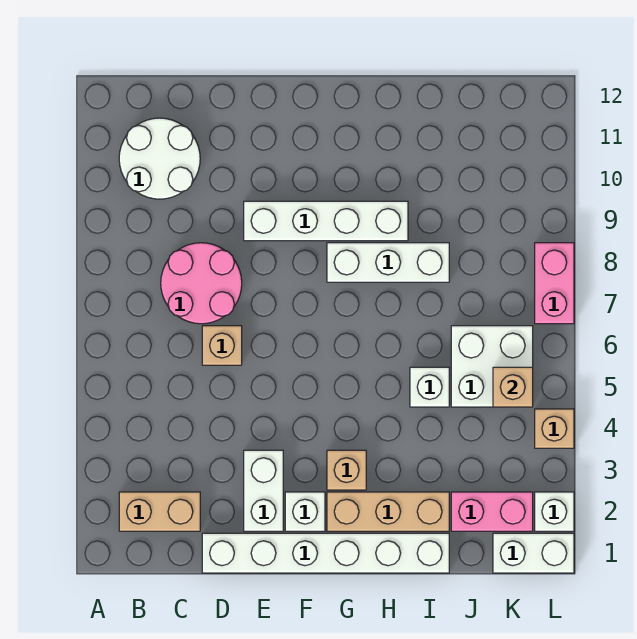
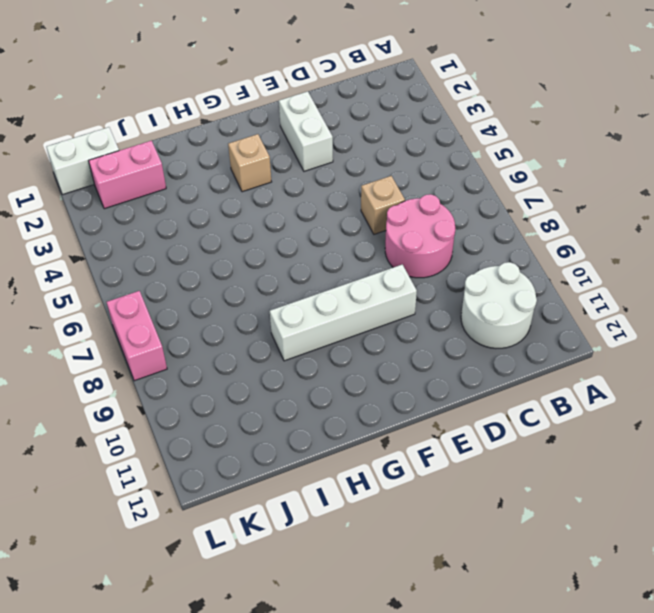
none -> tan 1x2 brick [119,492,200,531]
none -> white 1x6 brick [202,533,449,573]
none -> white 1x1 brick [285,492,325,531]

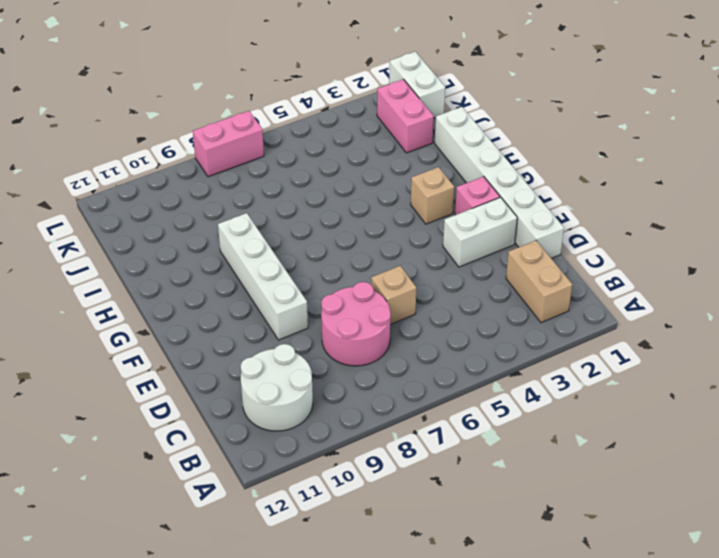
pink 1x1 brick [455,177,500,215] -> white 1x1 brick [285,492,325,531]
none -> tan 1x3 brick [327,492,449,531]
none -> white 1x3 brick [327,243,449,282]
none -> white 1x1 brick [410,367,449,407]

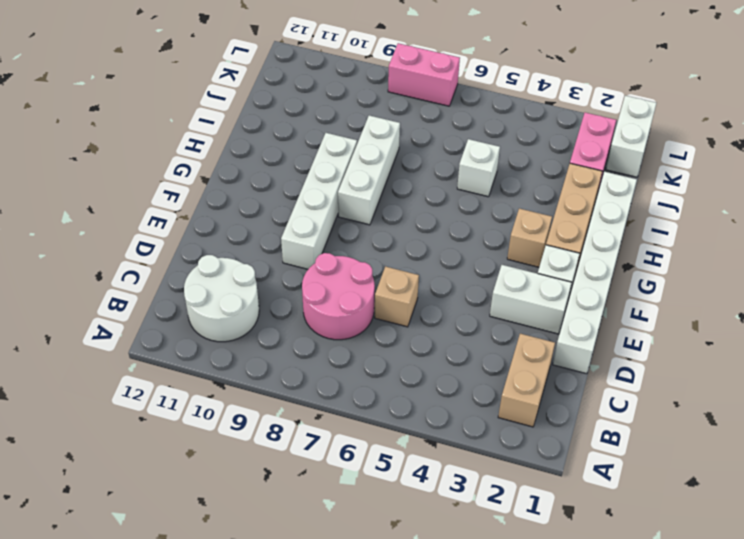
none -> white 2x2 brick [451,326,533,407]
none -> white 1x1 brick [535,492,574,531]
none -> tan 1x1 brick [535,409,574,448]

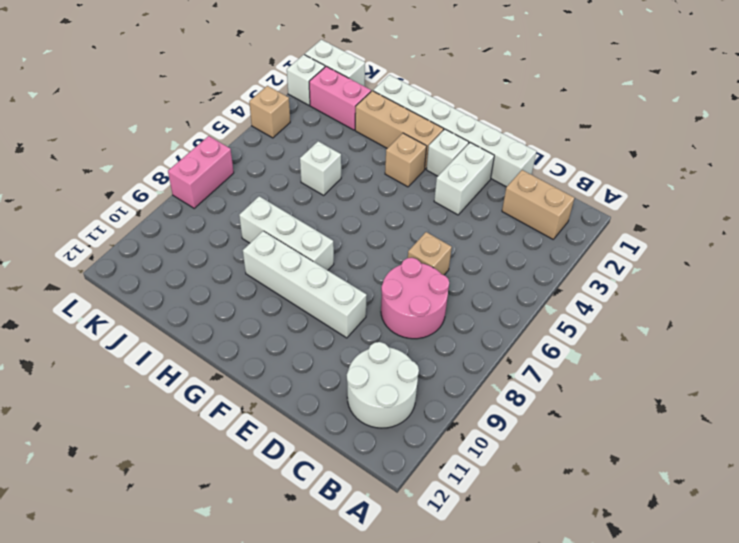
none -> white 2x2 brick [451,326,533,407]
none -> tan 1x1 brick [493,367,533,407]

